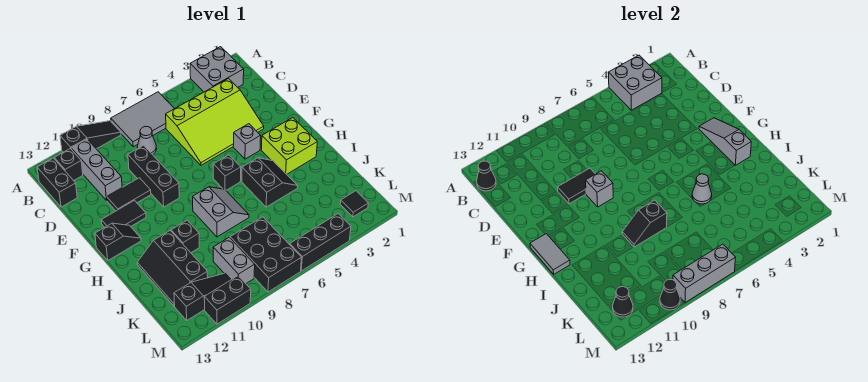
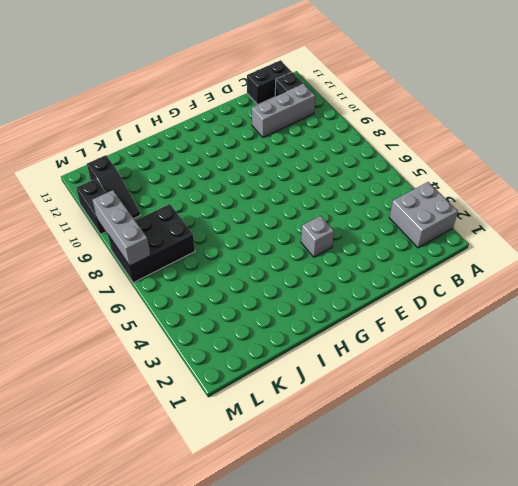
none -> grey 2x3 tile [111,92,174,147]
none -> black 1x3 slope [60,121,121,152]
none -> lime 3x4 slope [166,79,264,165]
none -> grey 1x1 cone [137,126,157,155]

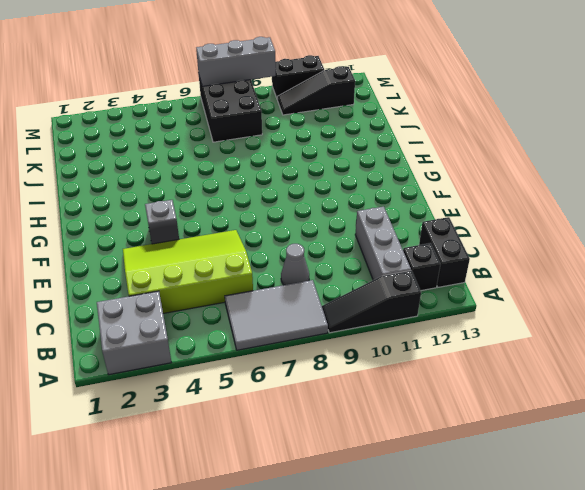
none -> black 1x3 brick [128,145,179,207]
none -> black 1x2 tile [107,178,151,211]
none -> black 1x2 tile [101,200,146,227]
none -> lime 2x2 brick [261,118,317,174]

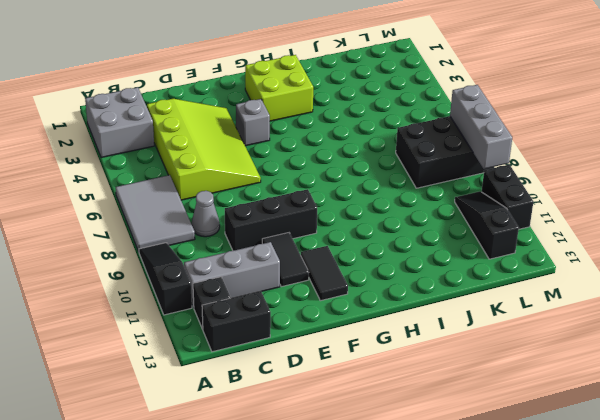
none -> black 1x1 brick [213,155,241,190]
none -> black 1x2 slope [95,223,141,260]
none -> black 2x2 slope [242,158,298,207]
none -> grey 2x2 slope [193,187,249,237]

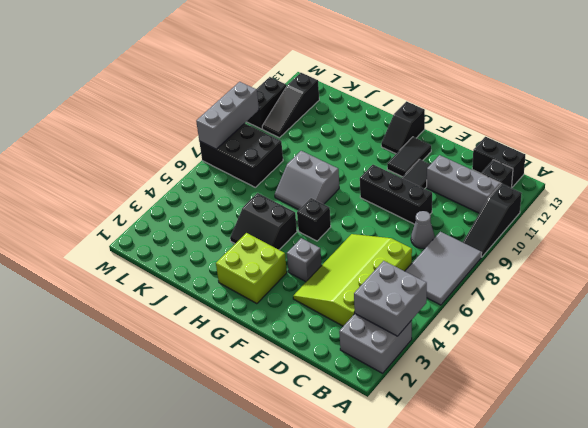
none -> black 1x1 brick [171,220,199,253]
none -> black 2x3 slope [137,231,208,306]
none -> grey 1x2 brick [213,237,255,283]
none -> black 1x1 tile [340,191,368,217]

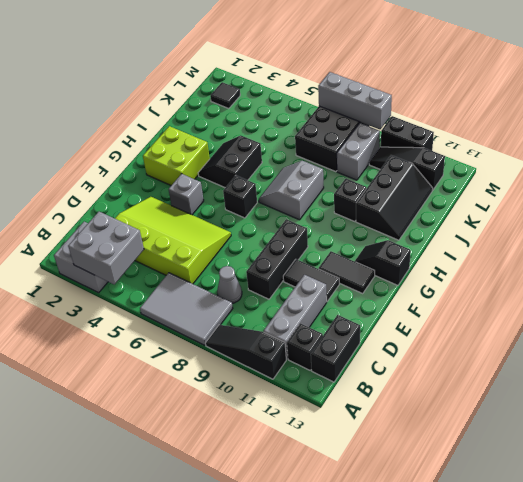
none -> black 1x3 brick [290,214,351,271]
none -> black 1x1 cone [477,161,496,191]
none -> black 1x2 tile [558,168,595,204]
none -> grey 1x3 slope [699,118,751,165]

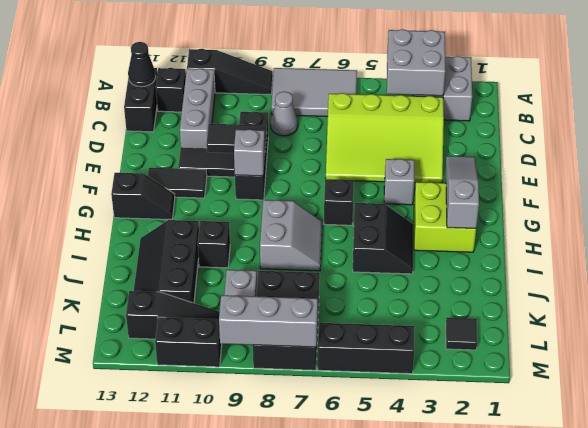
none -> grey 1x2 tile [530,234,570,274]
none -> grey 1x1 cone [692,174,712,204]
none -> black 1x2 slope [622,200,667,247]
none -> black 1x1 cone [613,287,633,317]

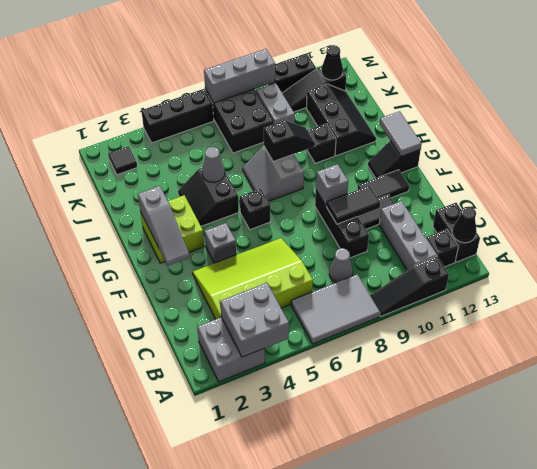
none -> black 1x1 cone [660,279,680,310]

